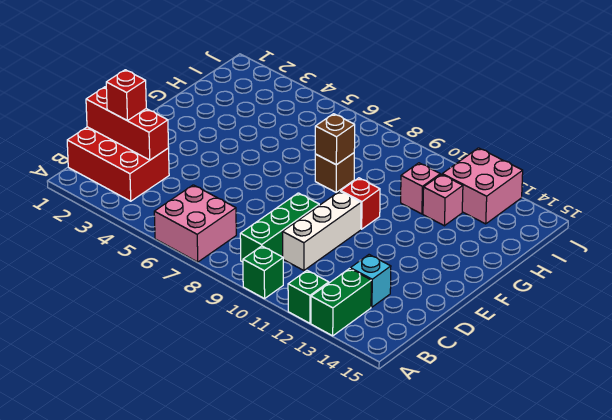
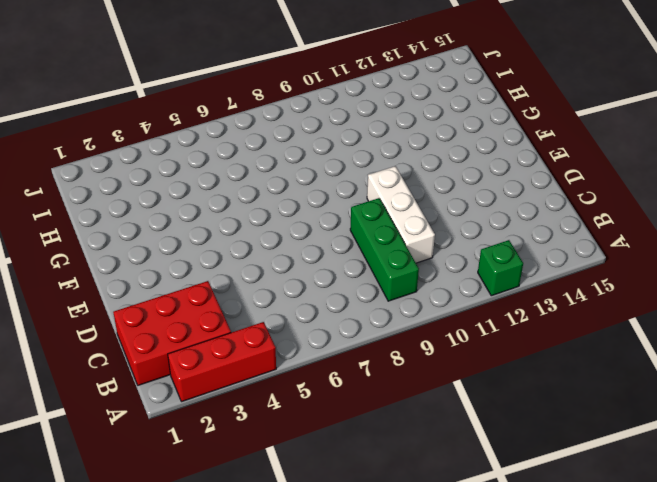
red 1x3 brick [168,322,276,402] -> red 1x3 brick moved to [86,87,169,160]
none -> pink 2x2 brick [154,185,236,262]
none -> green 1x1 brick [243,246,283,299]
none -> green 1x2 brick [311,269,371,336]

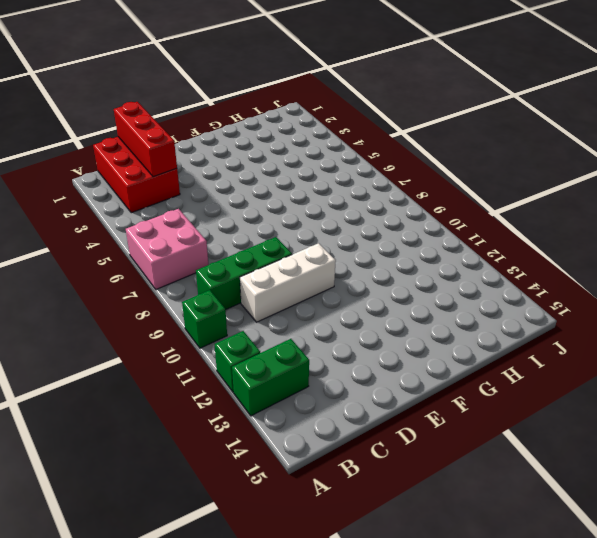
none -> cyan 1x1 brick [350,255,391,307]
none -> red 1x1 brick [341,178,380,229]
none -> brown 1x1 brick [315,153,354,192]

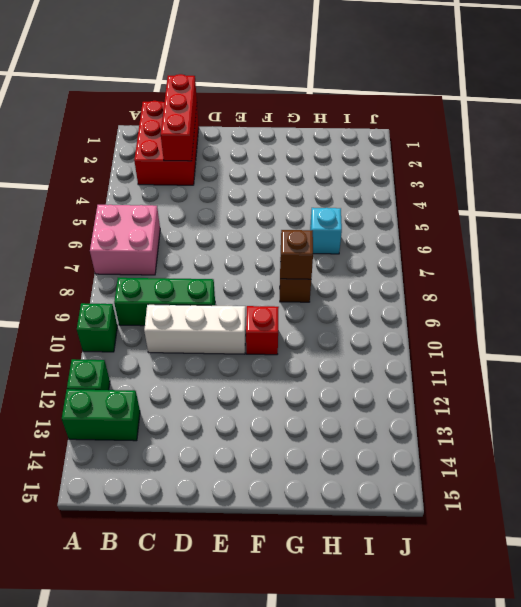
cyan 1x1 brick [310,208,342,254] -> cyan 1x1 brick moved to [350,255,391,307]
none -> pink 1x1 brick [401,163,440,214]
none -> pink 1x1 brick [423,174,463,226]
none -> pink 2x2 brick [442,148,523,224]

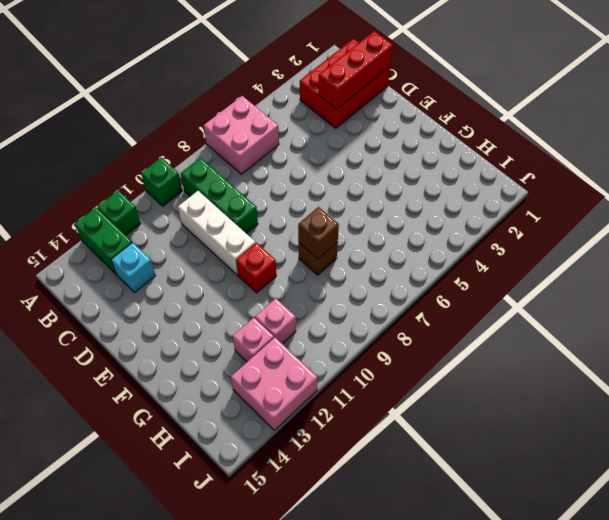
none -> red 1x1 brick [106,70,146,121]

